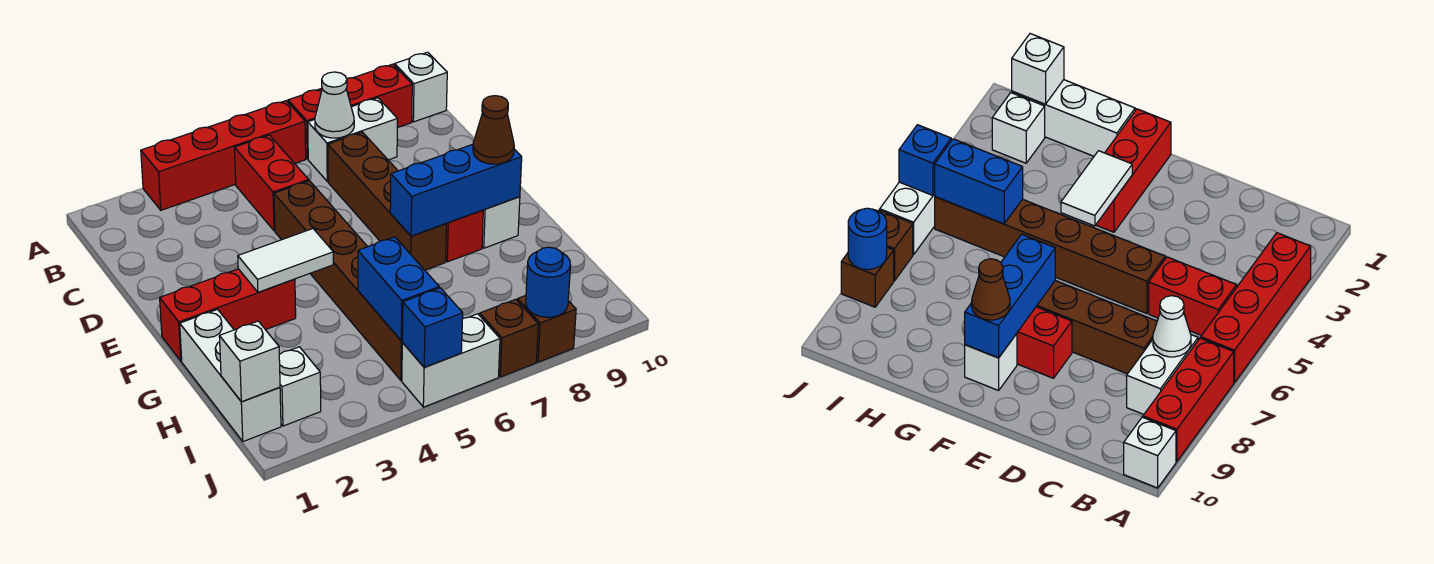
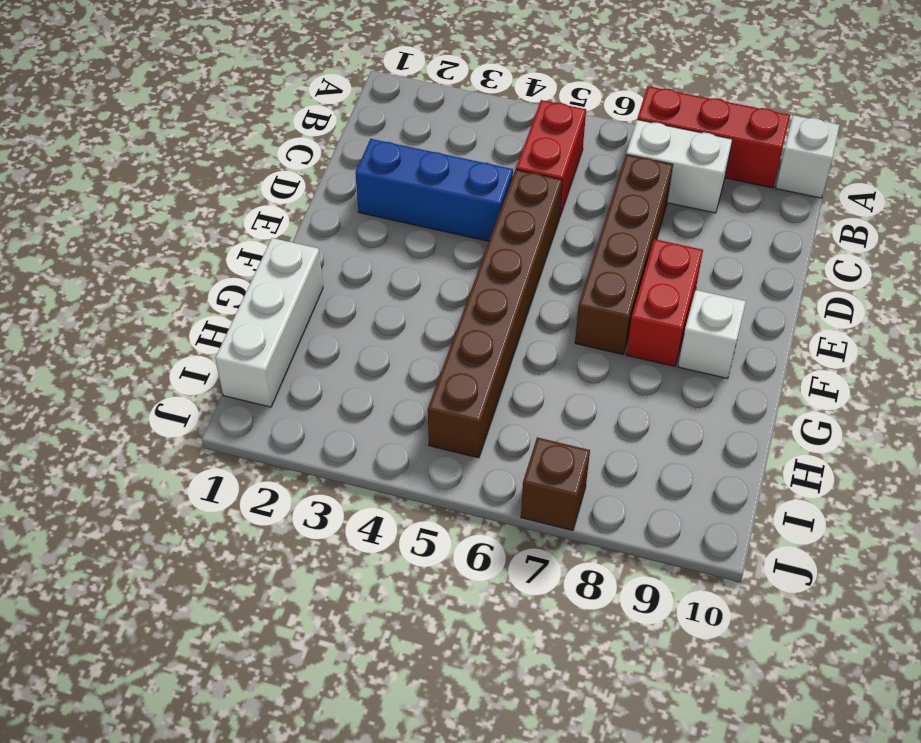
blue 1x3 brick [355,139,513,241] -> blue 1x3 brick moved to [390,144,522,236]
none -> red 1x4 brick [141,101,306,210]
none -> red 1x3 brick [160,269,296,361]
none -> white 1x1 brick [279,347,321,426]

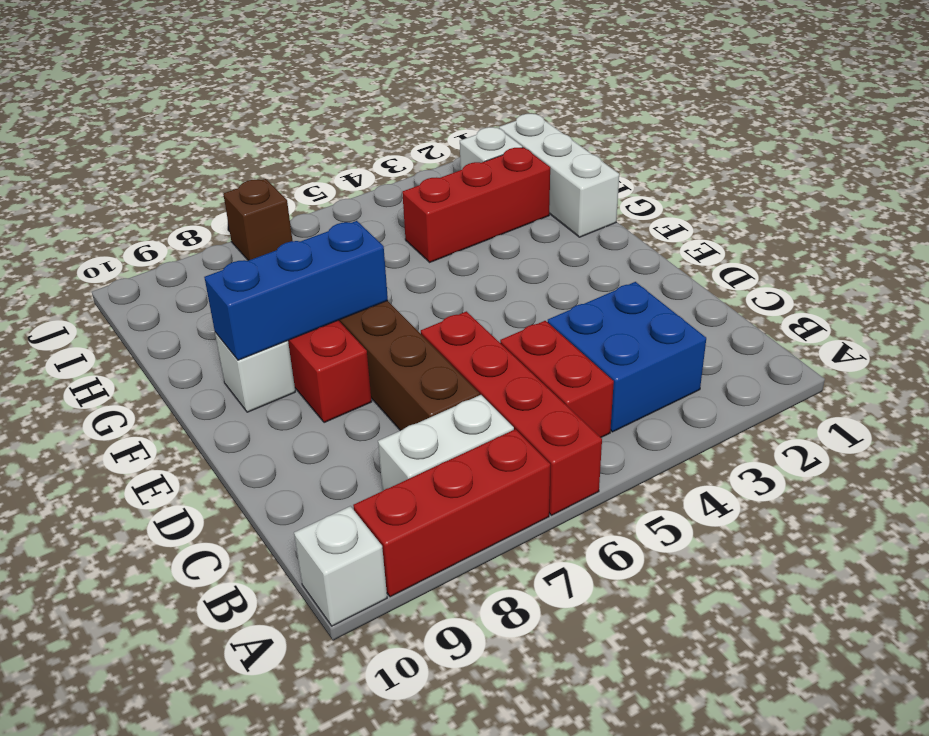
red 1x4 brick [421,311,602,515] -> red 1x4 brick turned to [141,101,306,210]
blue 2x2 brick [548,282,706,432] -> none
red 1x3 brick [402,147,550,262] -> red 1x3 brick moved to [160,269,296,361]
none -> brown 1x6 brick [274,181,402,380]
none -> white 1x2 brick [402,314,500,407]
none -> brown 1x1 brick [518,296,576,362]

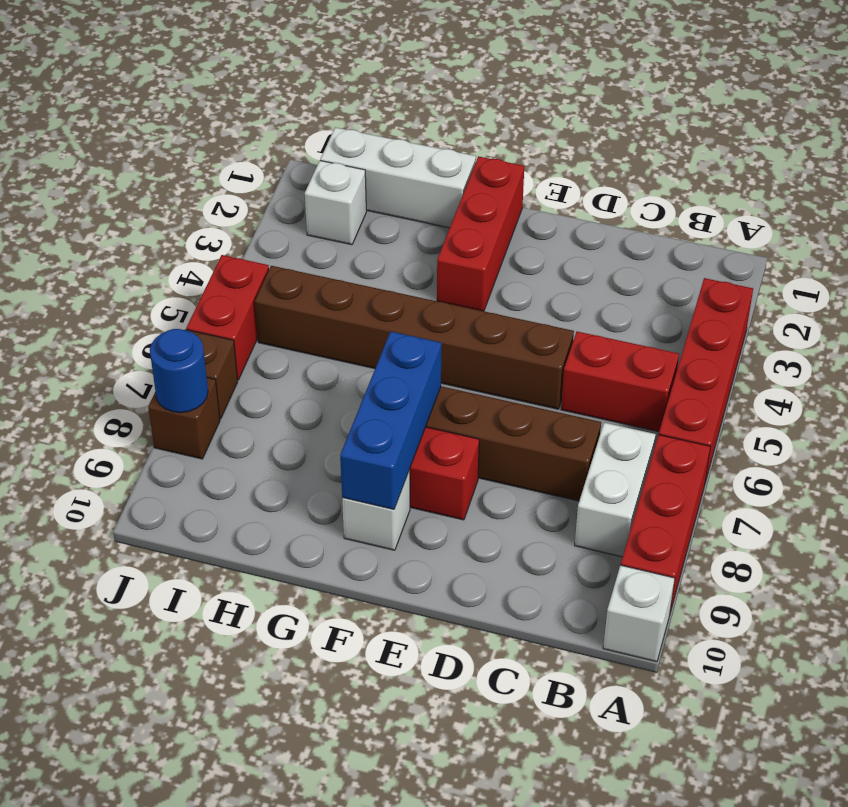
red 1x2 brick [186,255,269,380] -> white 1x2 brick [402,314,500,407]
none -> white 1x1 cone [315,72,354,138]
none -> white 1x2 tile [238,229,333,292]
none -> blue 1x2 brick [358,237,439,341]

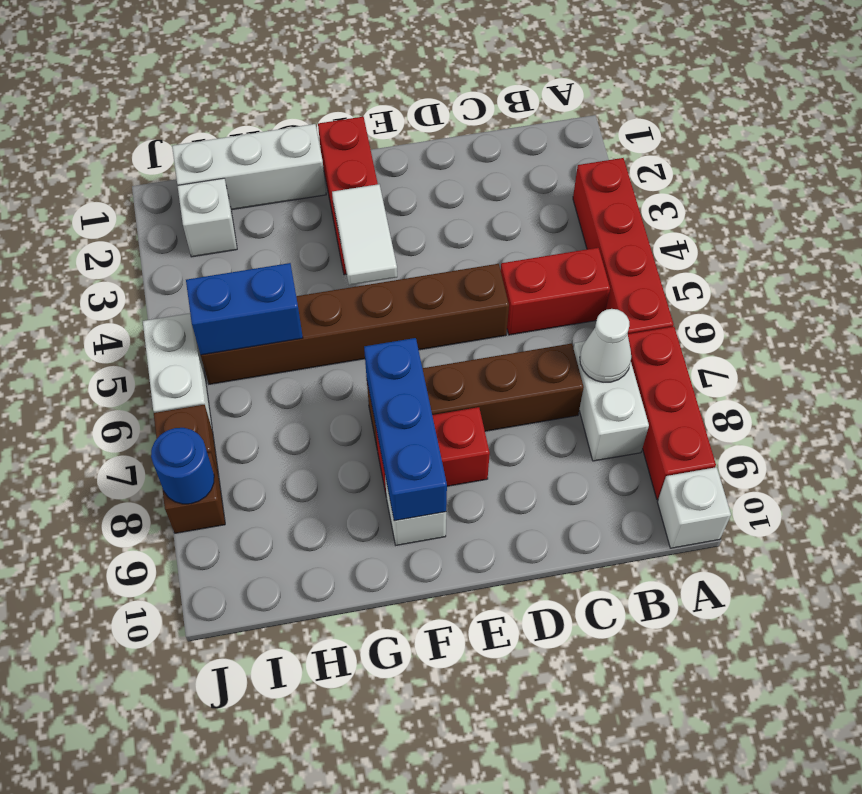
none -> white 1x1 brick [219,321,280,402]
none -> blue 1x1 brick [402,288,463,367]
none -> brown 1x1 cone [473,96,514,164]

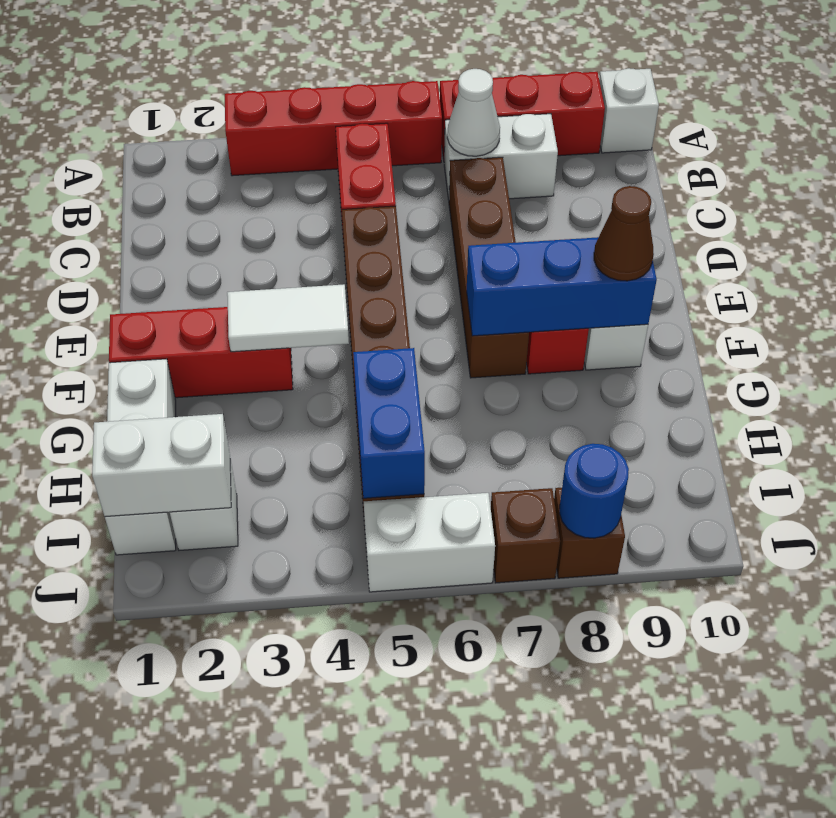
white 1x2 brick [92,414,231,517] -> white 1x1 brick [219,321,280,402]
none -> blue 1x1 brick [402,288,463,367]

